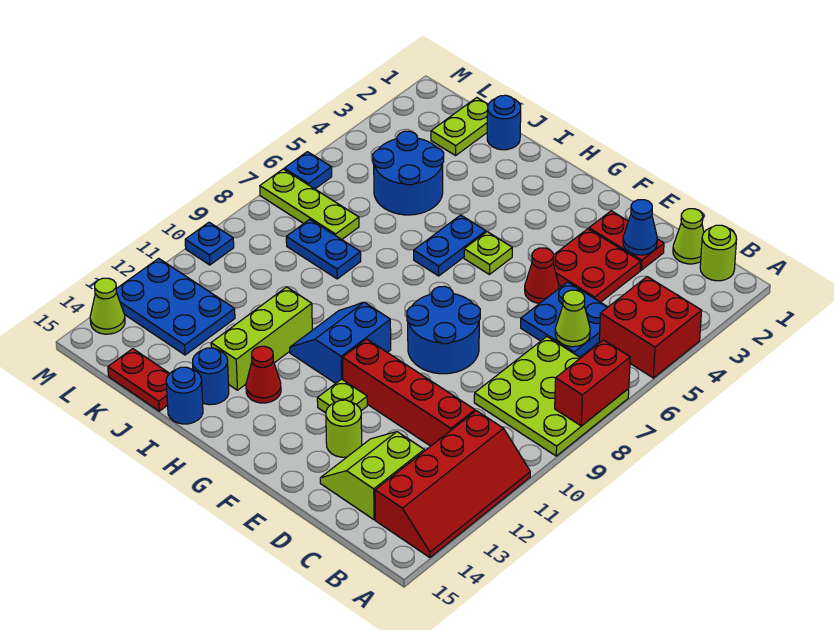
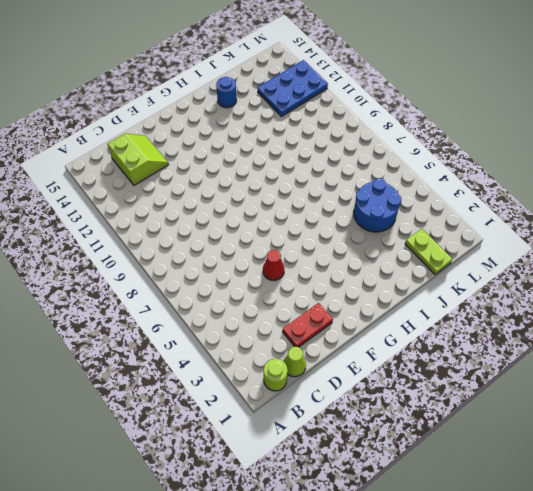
none -> red 2x2 brick [599,277,702,378]
none -> lime 3x3 plate [474,337,629,456]
none -> red 2x4 slope [375,411,530,558]
none -> blue 2x2 plate [521,282,608,357]

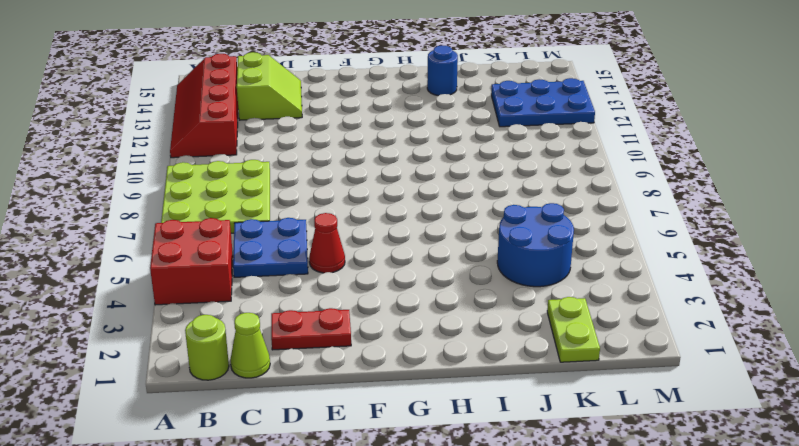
none -> red 1x4 brick [343,339,475,446]
none -> red 2x2 plate [553,229,641,302]
none -> blue 2x2 round brick [407,286,480,374]
none -> lime 1x1 round brick [326,400,362,457]

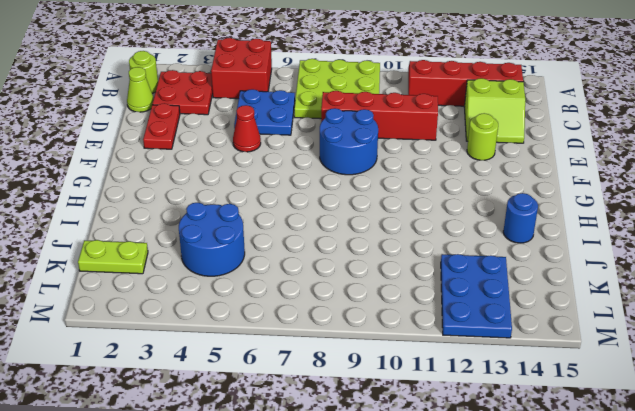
red 2x2 plate [152,70,213,115] -> red 2x2 plate moved to [553,229,641,302]
red 1x4 brick [321,91,438,140] -> red 1x4 brick turned to [343,339,475,446]
none -> lime 1x1 plate [317,379,367,413]
none -> lime 1x1 plate [464,232,512,274]
none -> blue 2x2 slope [290,302,391,383]
none -> blue 1x2 plate [414,215,486,276]

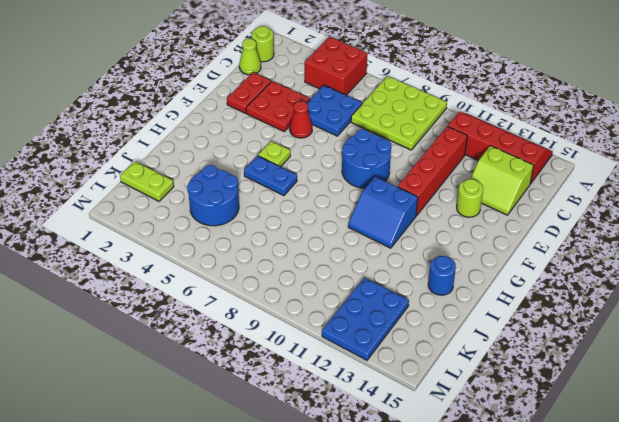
none -> lime 1x1 plate [317,379,367,413]
none -> red 1x1 cone [246,346,281,403]
none -> lime 1x3 brick [211,287,312,390]
none -> blue 1x1 round brick [166,367,203,424]

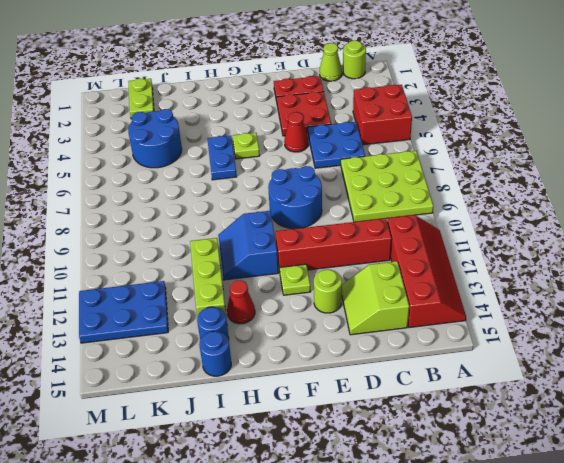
none -> blue 1x1 round brick [487,95,521,150]
none -> blue 1x2 plate [286,219,361,279]
none -> red 1x2 plate [108,349,170,411]
none -> lime 1x3 plate [260,169,359,240]

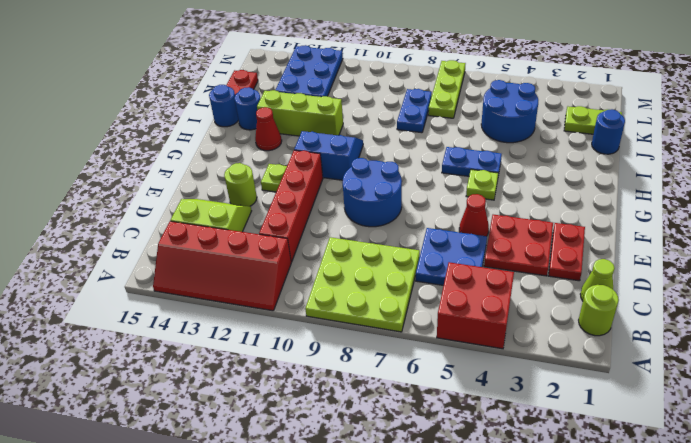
none -> blue 1x1 plate [284,152,332,189]
none -> blue 1x1 plate [185,222,234,265]
none -> lime 1x1 cone [90,278,125,334]
none -> red 1x2 brick [555,340,630,426]

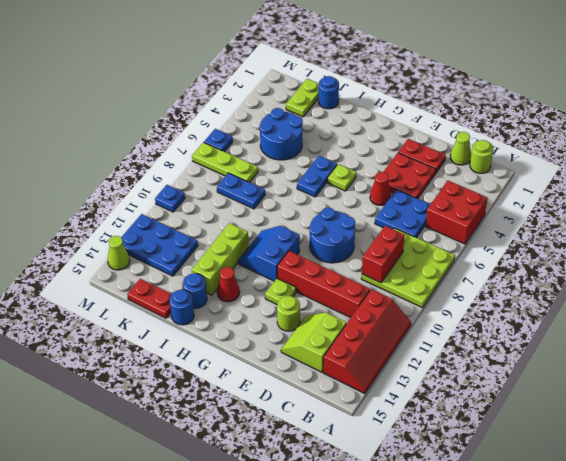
red 1x2 brick [362,226,405,283] -> red 1x2 brick moved to [555,340,630,426]
none -> lime 1x1 cone [555,290,590,347]
none -> blue 1x1 cone [623,200,657,255]

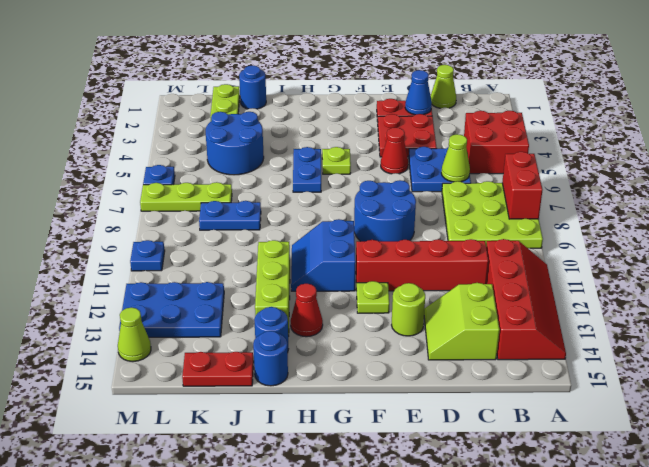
none -> lime 1x1 round brick [700,225,737,281]

